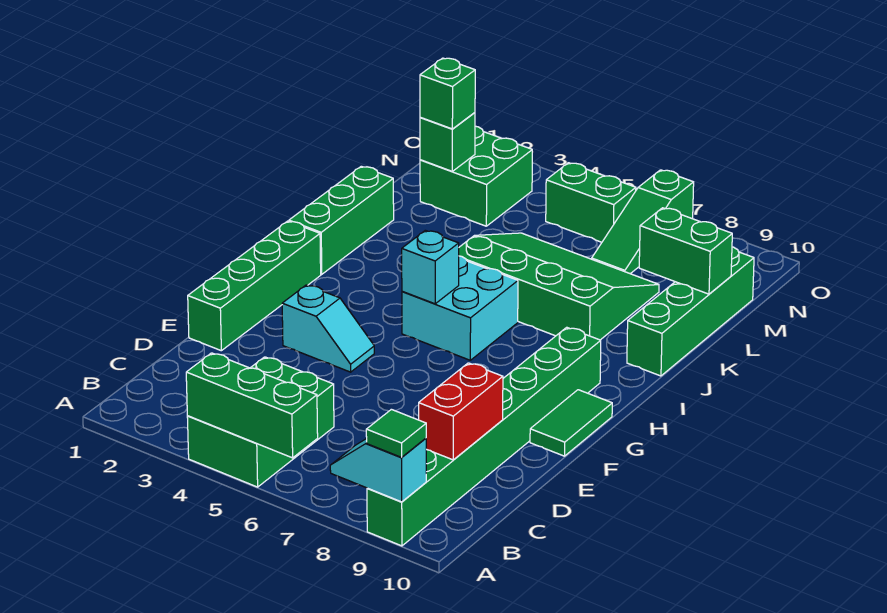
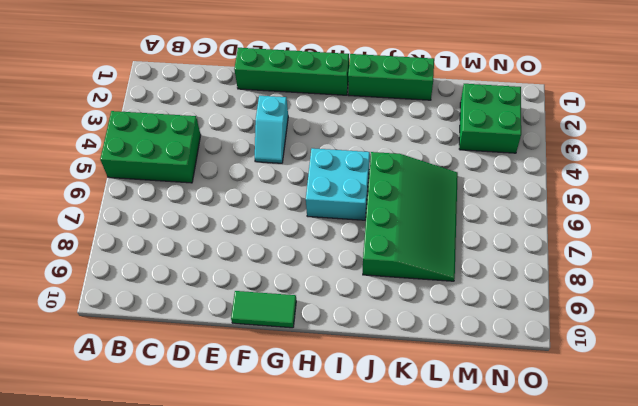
none -> green 1x8 brick [367,327,601,546]
none -> green 1x4 brick [627,247,754,376]
none -> green 1x3 slope [592,170,694,274]

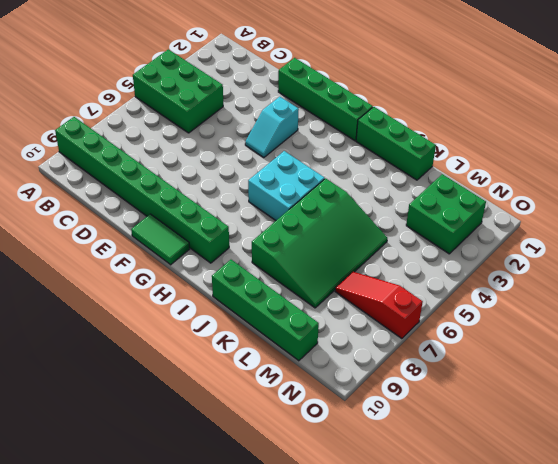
red 1x3 slope [335,272,423,339] -> green 1x3 slope [592,170,694,274]
none -> green 1x2 brick [546,163,636,242]
none -> green 1x3 brick [186,353,318,458]
none -> cyan 1x2 slope [330,438,426,502]

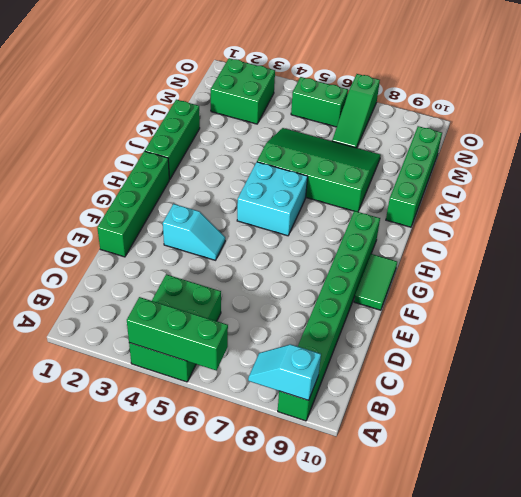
none -> red 1x2 brick [419,363,503,460]
none -> cyan 1x1 brick [402,230,459,304]
none -> green 1x2 brick [639,208,732,294]

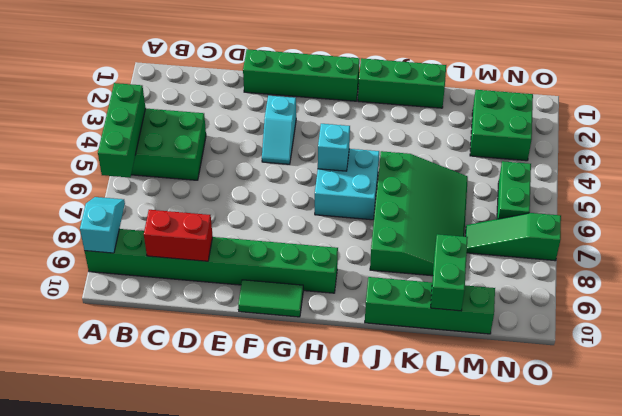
none -> green 1x1 brick [420,113,475,171]
none -> green 1x1 tile [366,409,426,457]
none -> green 1x1 brick [420,58,475,129]

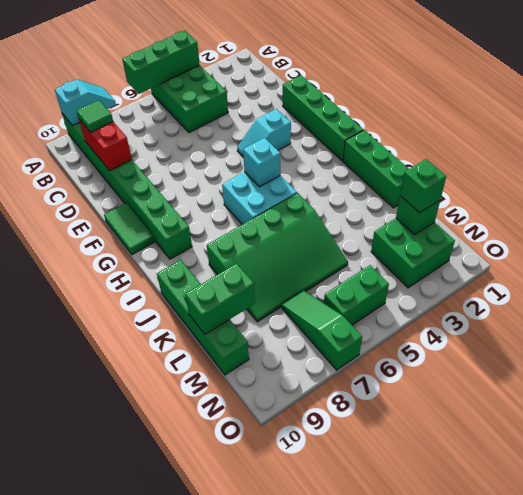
green 1x1 tile [76,100,113,132] -> green 1x1 tile moved to [366,409,426,457]

